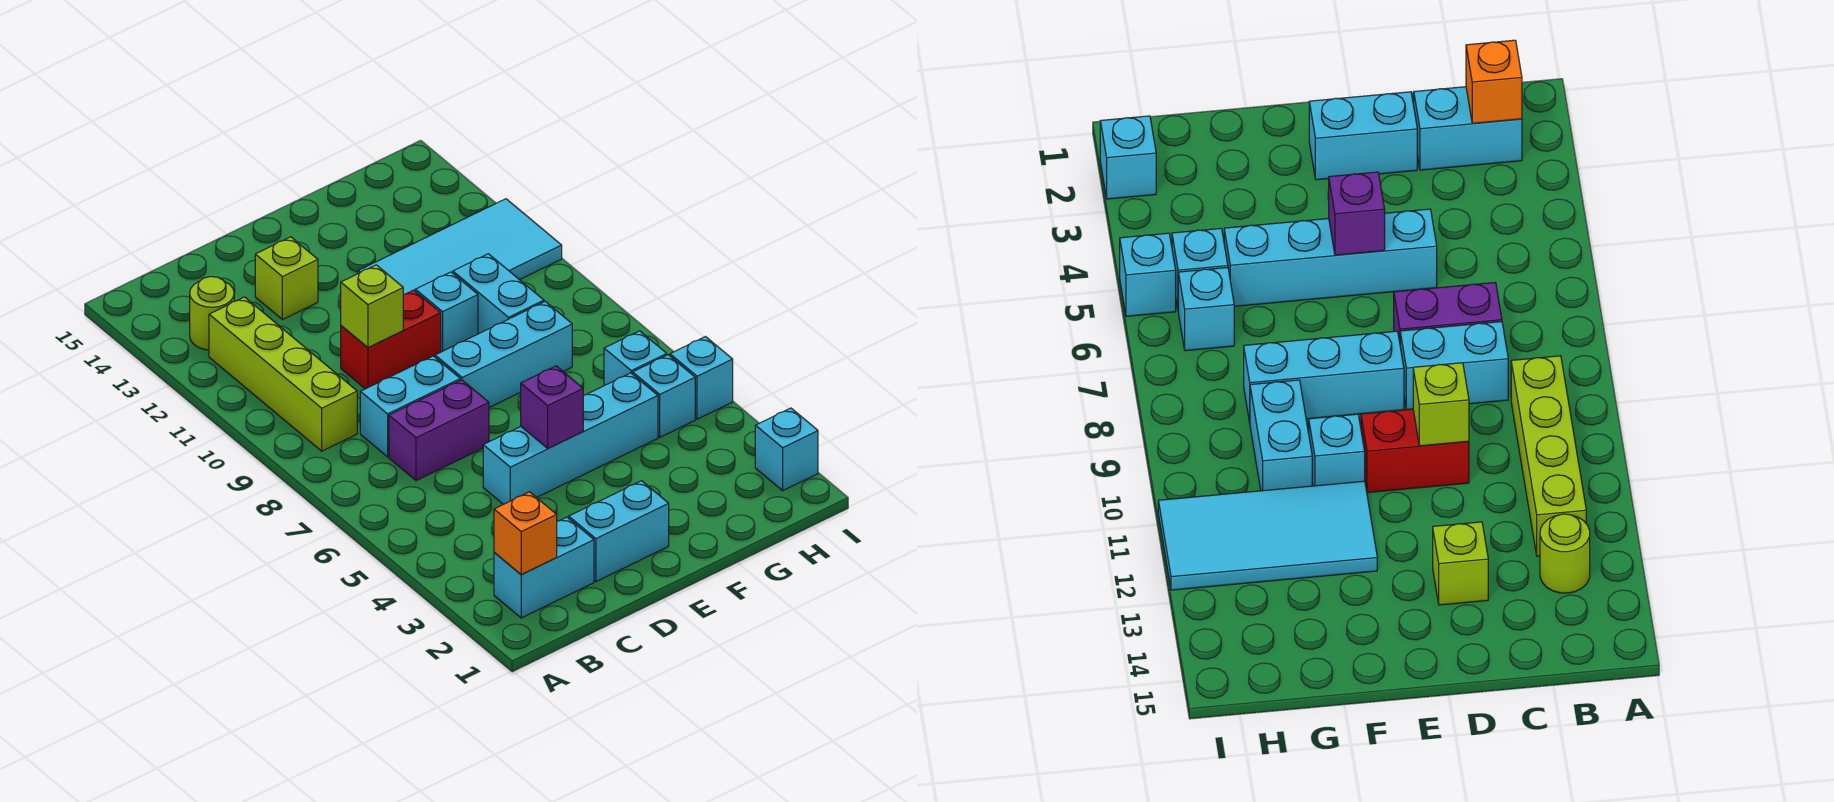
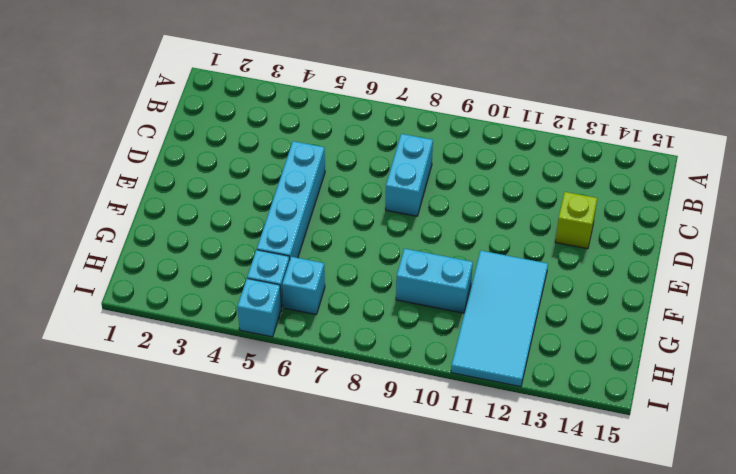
none -> cyan 1x2 brick [494,517,594,618]
none -> lime 1x4 brick [209,297,357,451]
none -> lime 1x1 round brick [190,277,234,350]

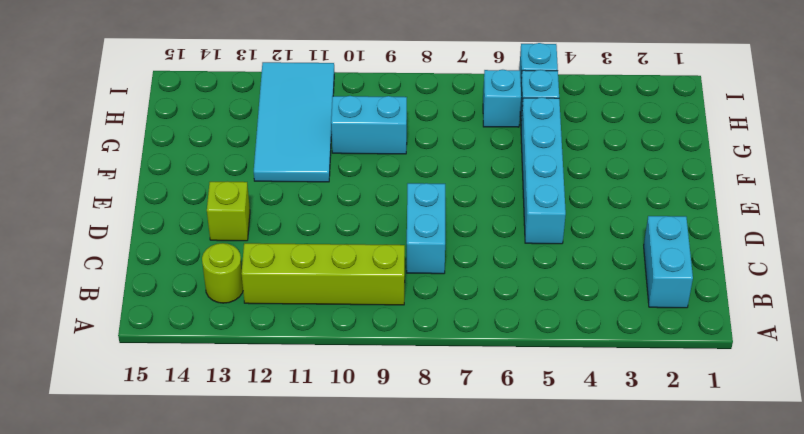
none -> purple 1x2 brick [389,380,489,481]
none -> cyan 1x2 brick [569,481,669,581]
none -> red 1x2 brick [341,290,441,389]

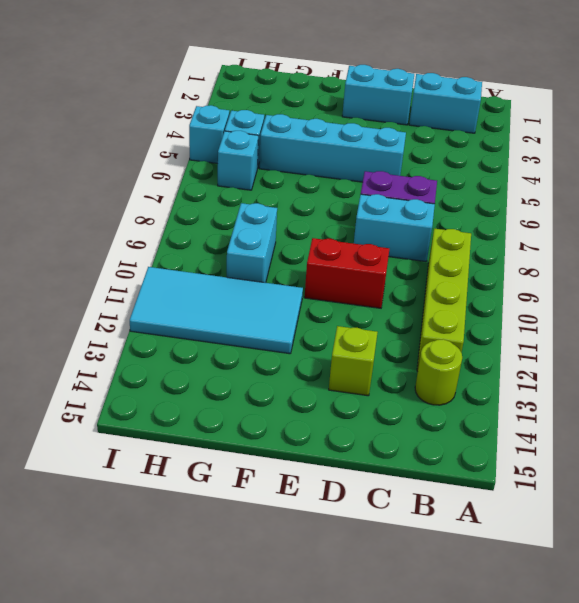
none -> cyan 1x3 brick [435,301,572,407]
none -> cyan 1x1 brick [415,272,478,352]
none -> cyan 1x1 brick [755,408,818,491]

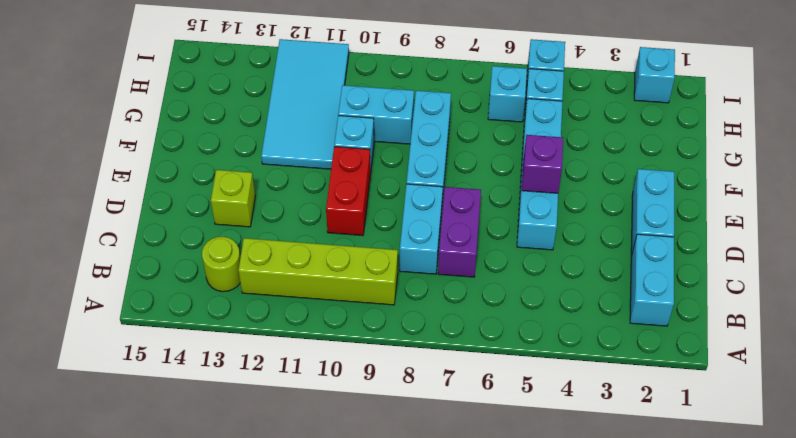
none -> orange 1x1 brick [494,492,557,574]
none -> lime 1x1 brick [341,265,403,347]

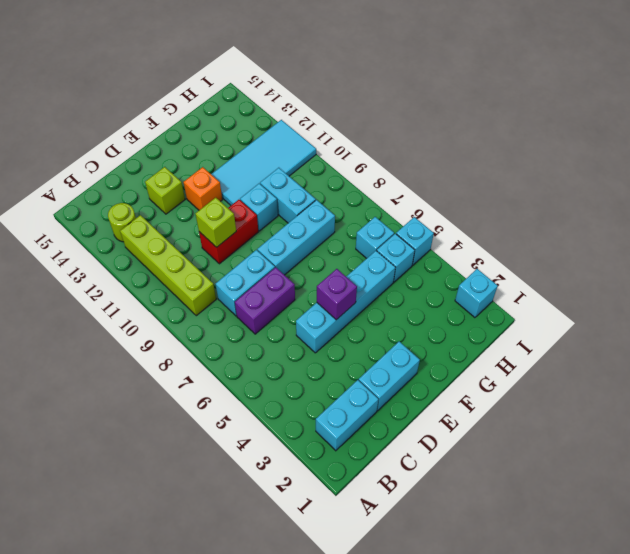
orange 1x1 brick [183,167,222,210] -> orange 1x1 brick moved to [494,492,557,574]

